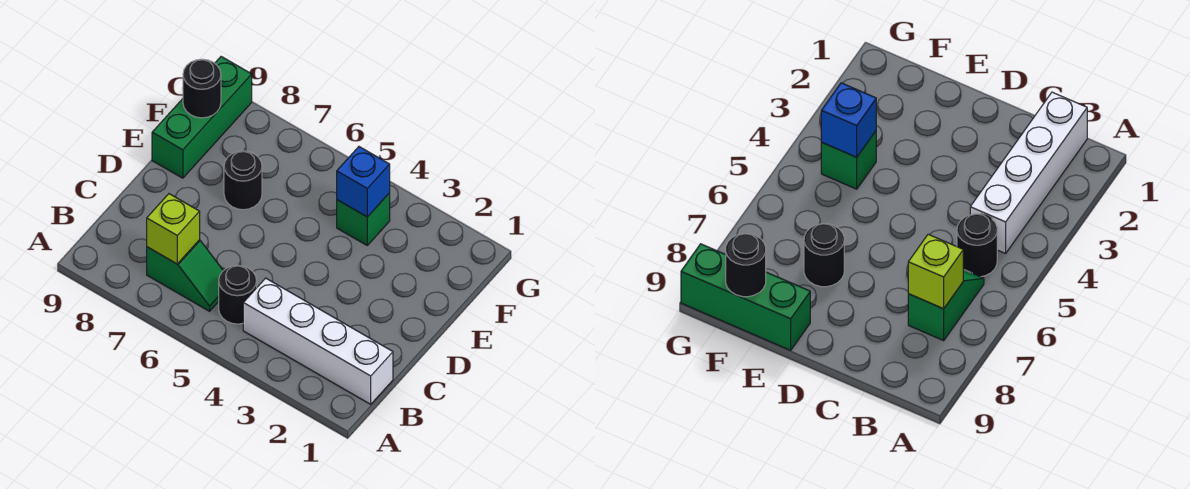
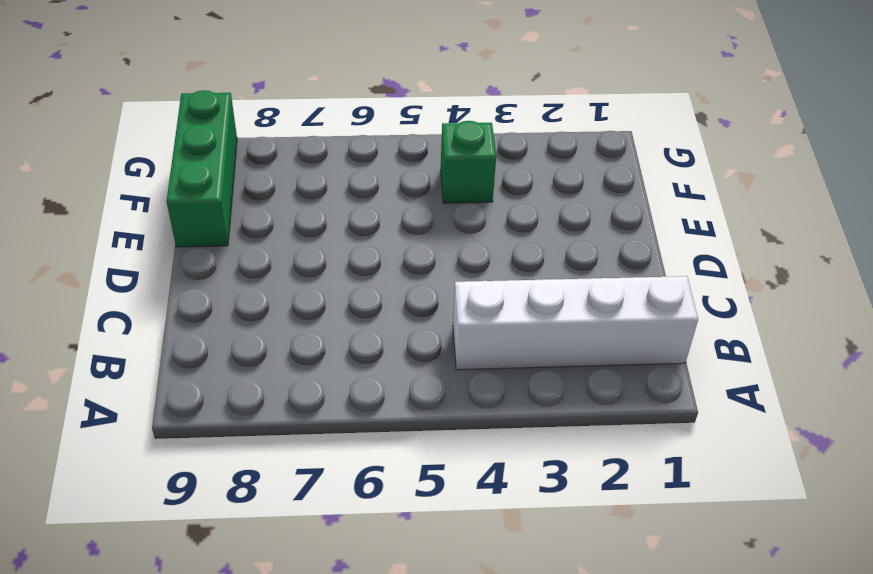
none -> black 1x1 round brick [219,265,257,324]
none -> green 1x2 slope [147,240,223,311]

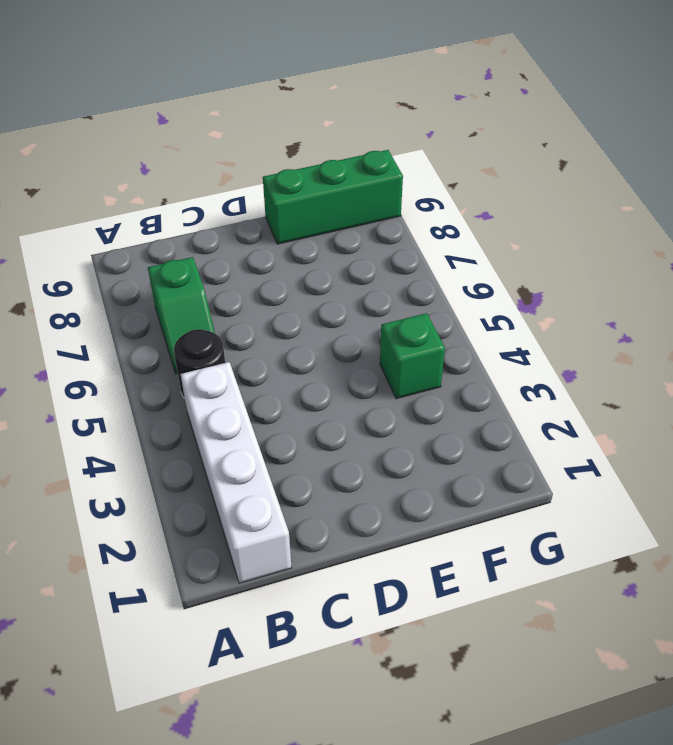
none -> black 1x1 round brick [224,151,262,210]
none -> lime 1x1 brick [147,194,200,264]

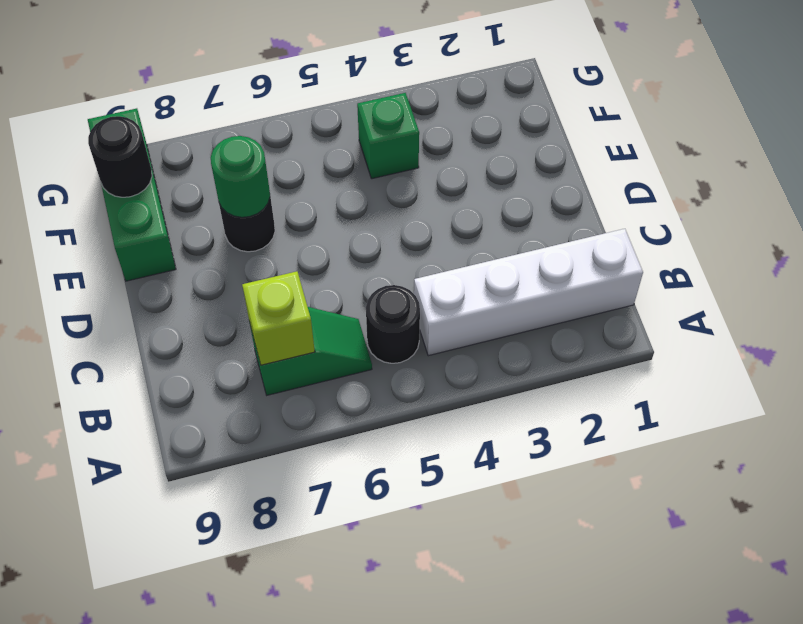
green 1x1 round brick [211,136,270,217] -> none
none -> blue 1x1 brick [337,147,390,217]

